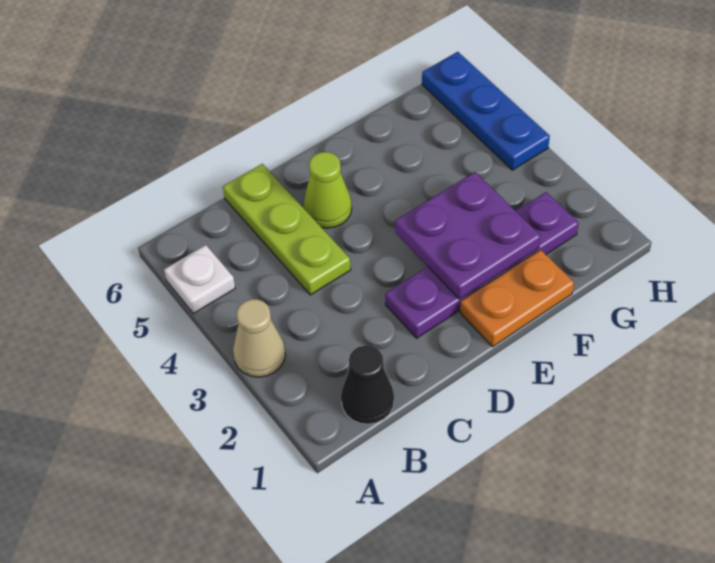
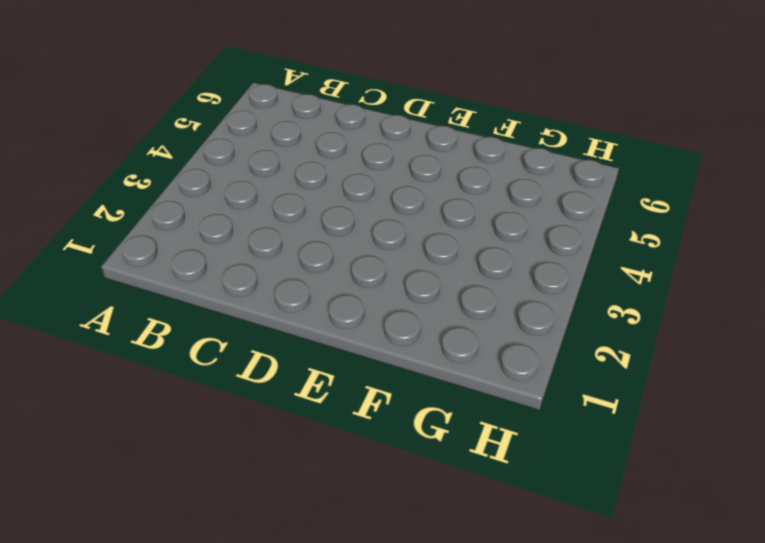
none -> tan 1x1 cone [233,299,285,377]
none -> white 1x1 plate [164,245,235,314]

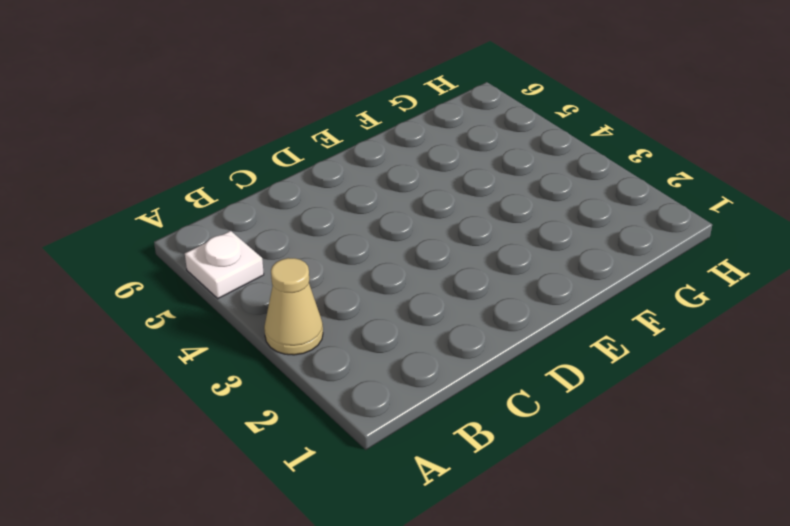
none -> black 1x1 cone [341,346,394,424]
none -> lime 1x3 plate [223,164,351,295]

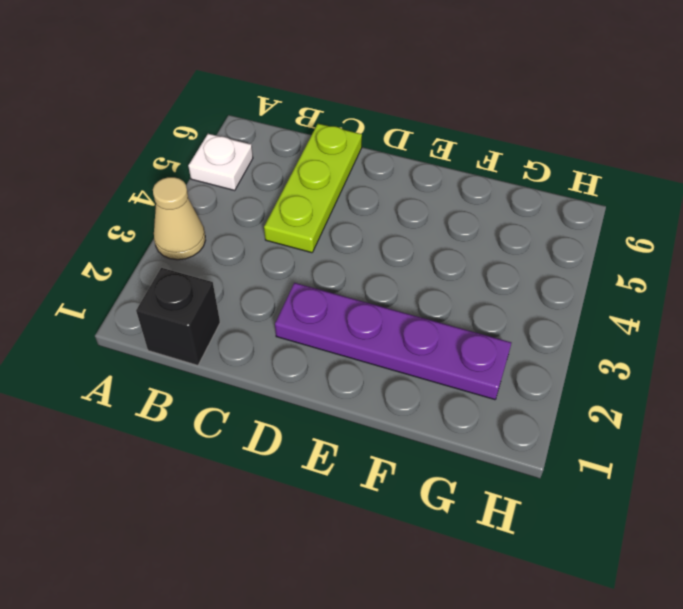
black 1x1 brick [136,268,220,365] -> black 1x1 cone [341,346,394,424]
none -> lime 1x1 cone [303,152,352,228]
none -> orange 1x2 plate [460,250,574,347]

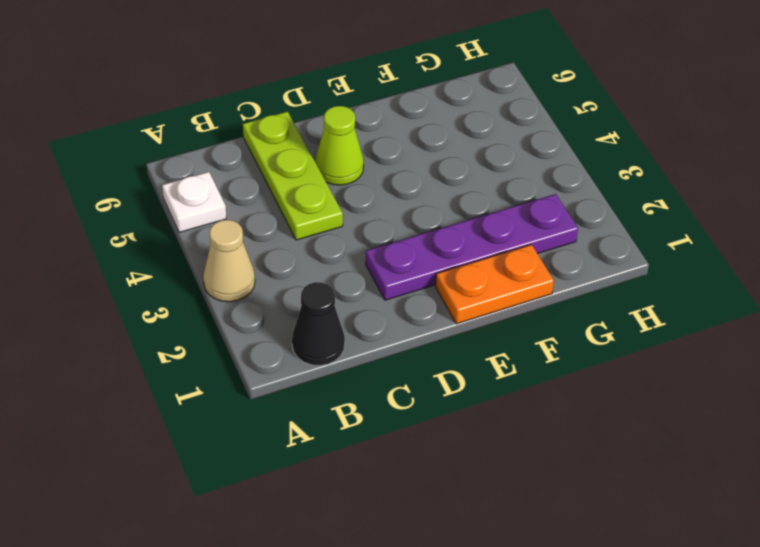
none -> blue 1x3 plate [422,52,550,170]
none -> purple 2x2 plate [395,172,541,299]

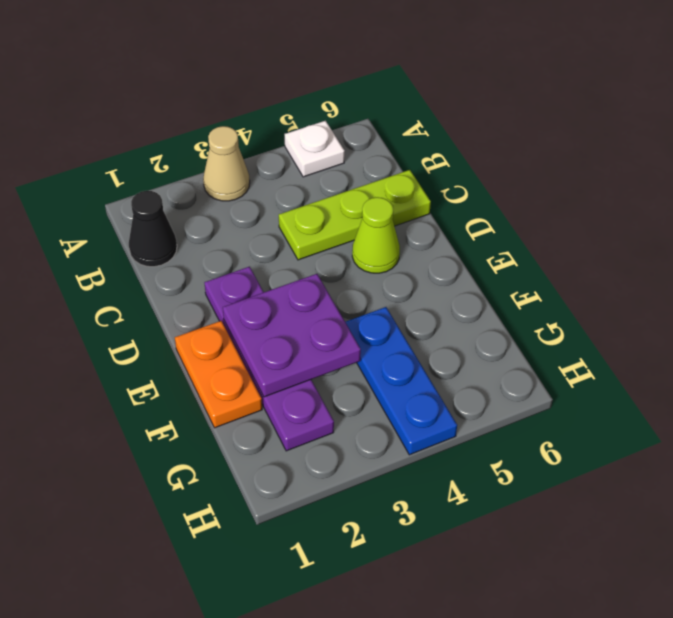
blue 1x3 plate [345,307,457,455] -> blue 1x3 plate turned to [422,52,550,170]

